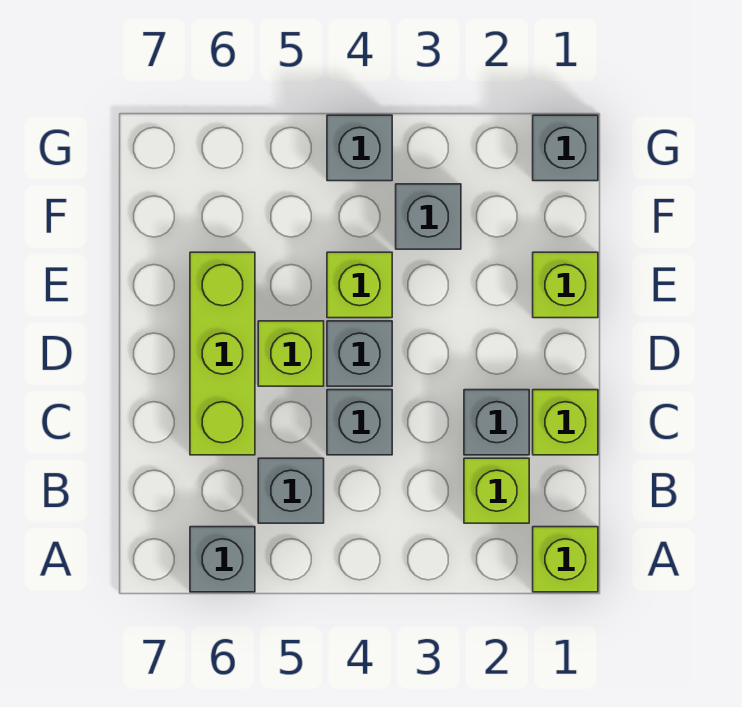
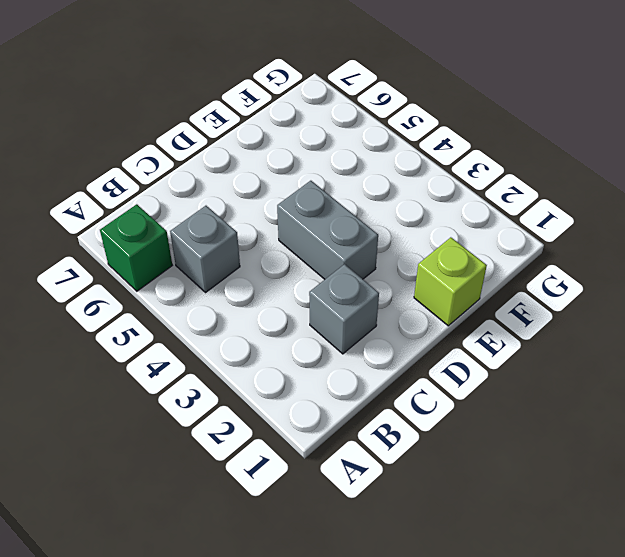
green 1x1 brick [100,204,172,291] -> grey 1x1 brick [190,527,255,592]
grey 1x2 brick [277,181,378,279] -> grey 1x1 brick [327,321,392,386]
none -> lime 1x1 brick [533,527,598,592]
none -> lime 1x1 brick [464,458,529,523]
none -> lime 1x1 brick [533,390,598,455]

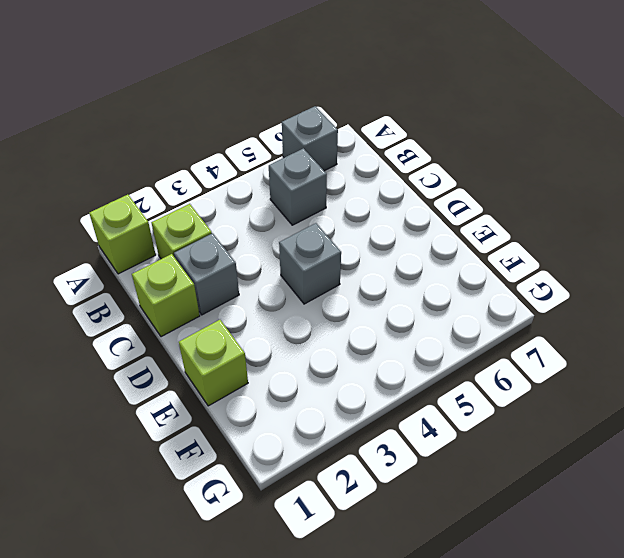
none -> grey 1x1 brick [327,390,392,455]
none -> lime 1x3 brick [190,252,255,455]
none -> lime 1x1 brick [258,321,324,386]

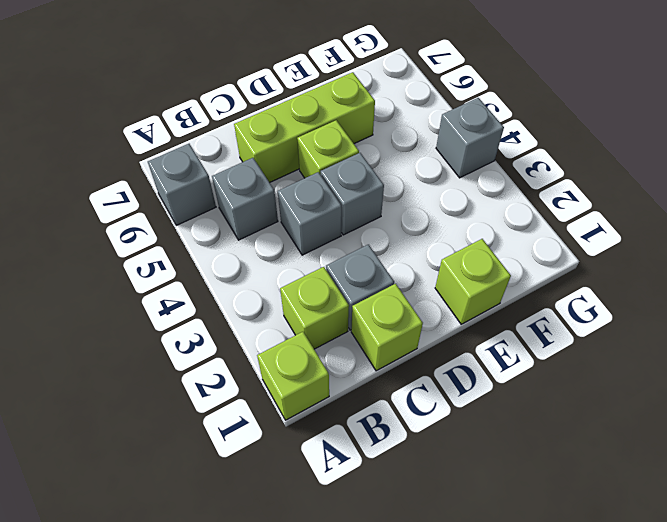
none -> lime 1x1 brick [327,252,392,318]
none -> grey 1x1 brick [396,184,461,249]
none -> grey 1x1 brick [533,115,598,181]

